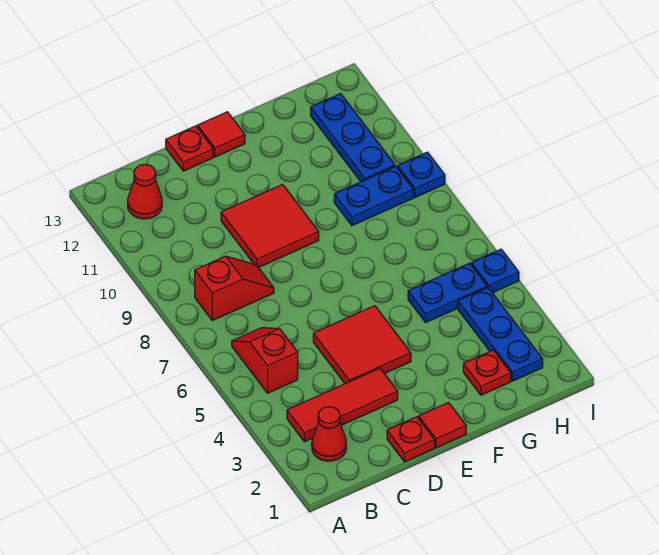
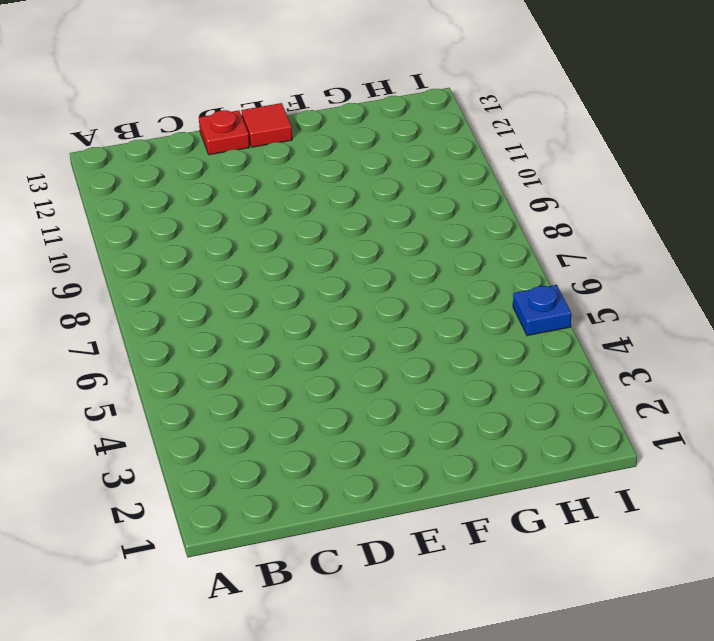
none -> red 1x1 cone [312,407,346,461]
none -> red 1x3 tile [287,368,398,442]
none -> red 1x2 slope [232,328,298,393]

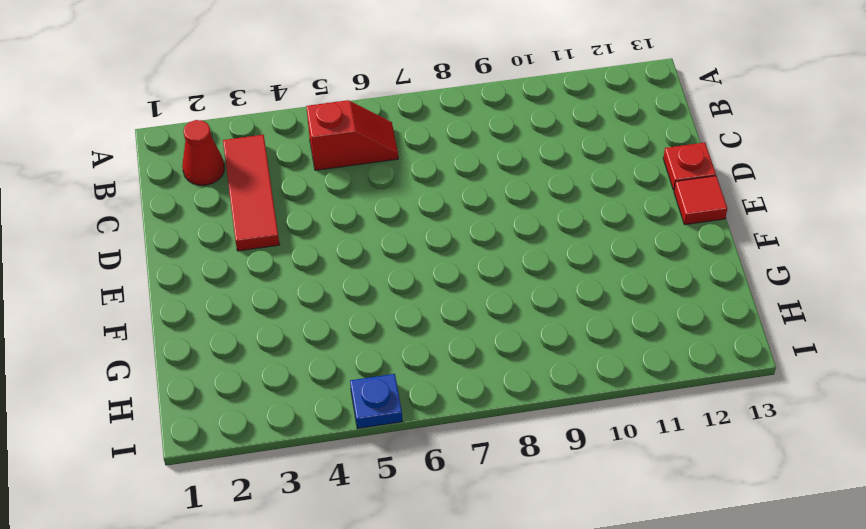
none -> red 1x2 slope [195,256,274,321]
none -> red 1x1 cone [128,164,162,219]
none -> red 1x1 plate [387,417,435,462]

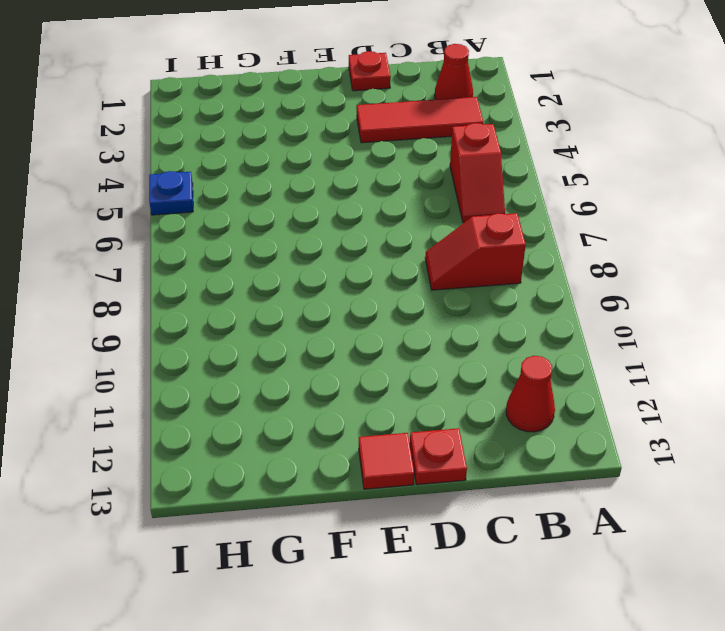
none -> red 2x2 tile [313,306,411,384]
none -> red 2x2 tile [221,184,319,268]
none -> red 1x1 tile [419,403,466,448]

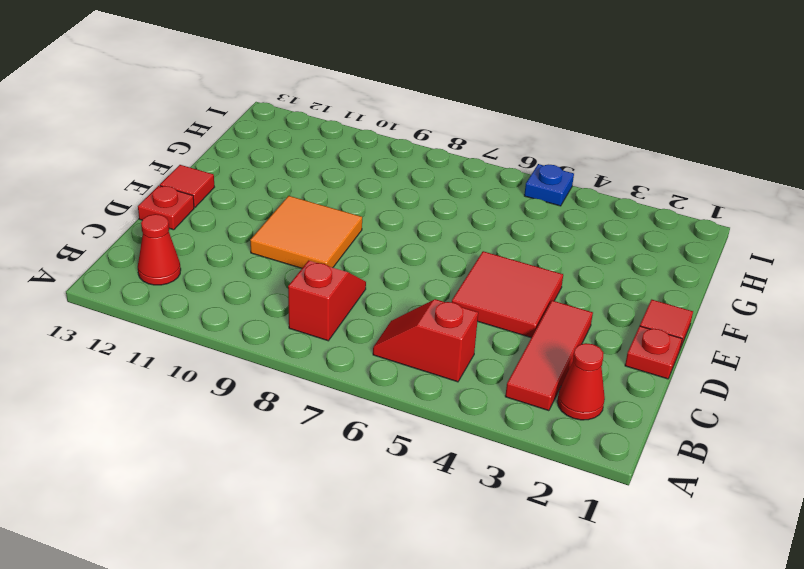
orange 2x2 tile [250,196,362,268] -> red 2x2 tile [221,184,319,268]
none -> red 1x1 plate [463,350,511,395]
none -> blue 1x2 plate [408,263,487,322]
none -> blue 1x2 plate [334,166,414,226]

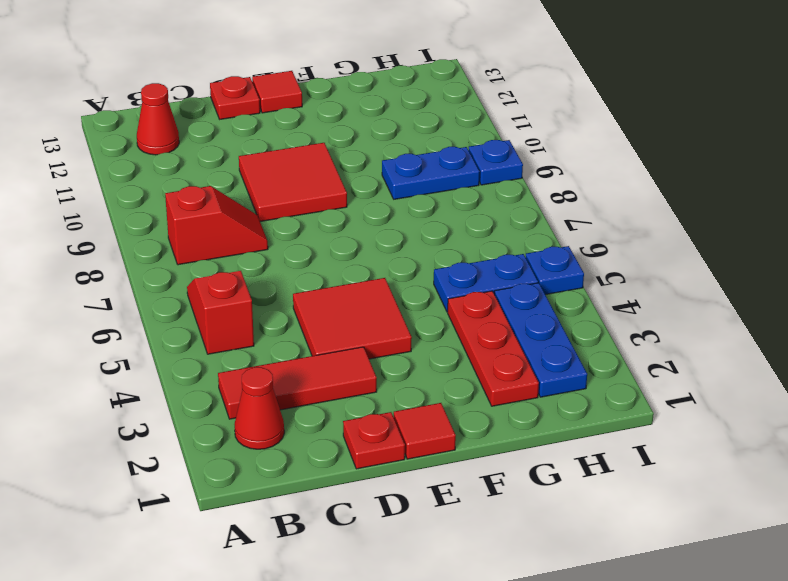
red 1x3 plate [448,291,539,406] -> red 1x1 plate [463,350,511,395]
none -> blue 1x3 plate [311,94,395,182]

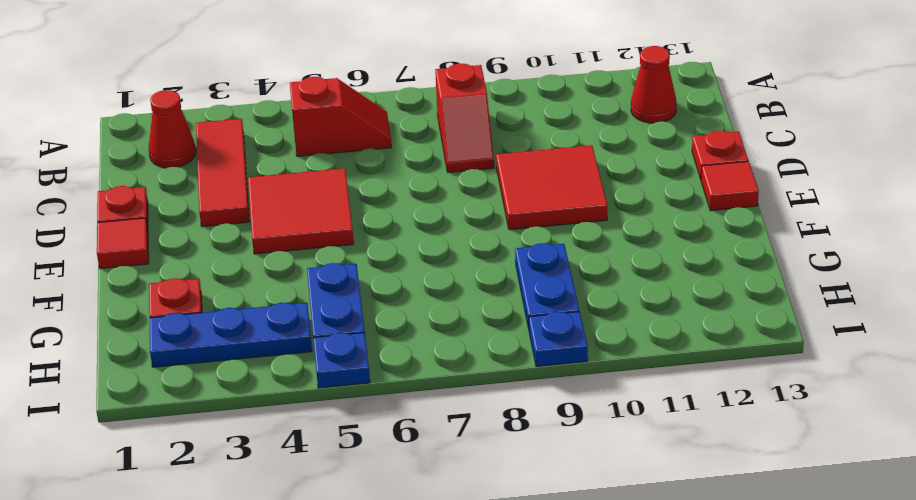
none -> blue 1x3 plate [311,94,395,182]

